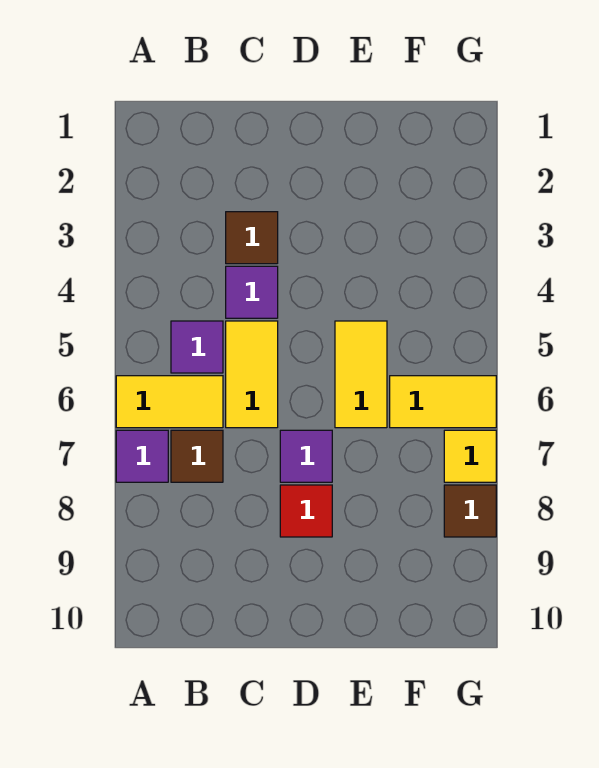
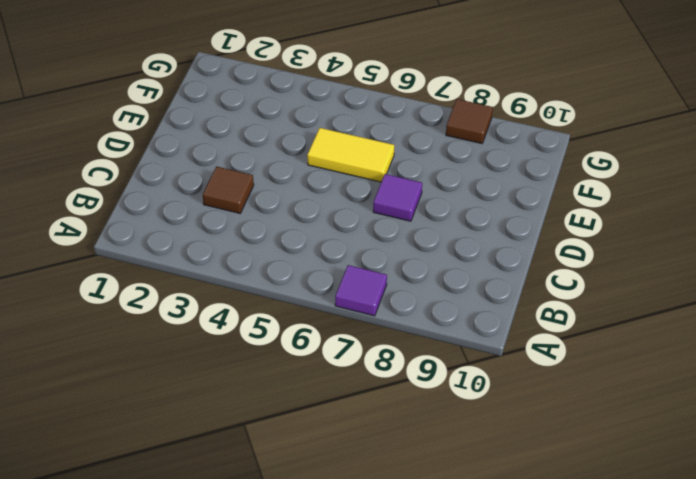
none -> yellow 1x2 tile [116,376,223,428]
none -> purple 1x1 tile [171,321,223,373]
none -> brown 1x1 tile [171,430,223,482]

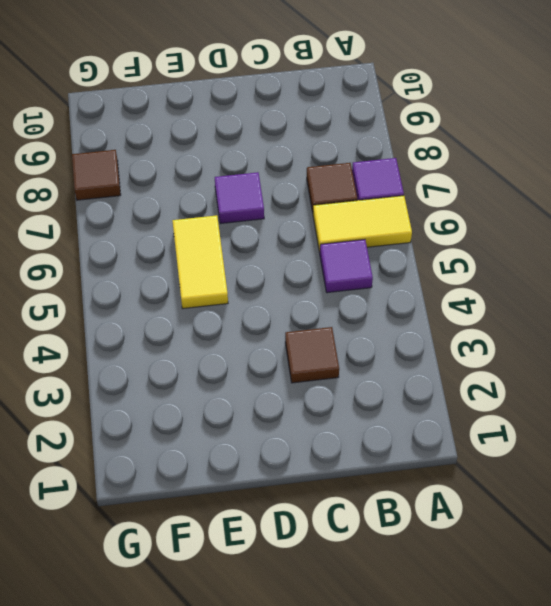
none -> purple 1x1 tile [226,266,278,318]
none -> yellow 1x2 tile [226,321,278,428]
none -> red 1x1 tile [280,485,332,537]

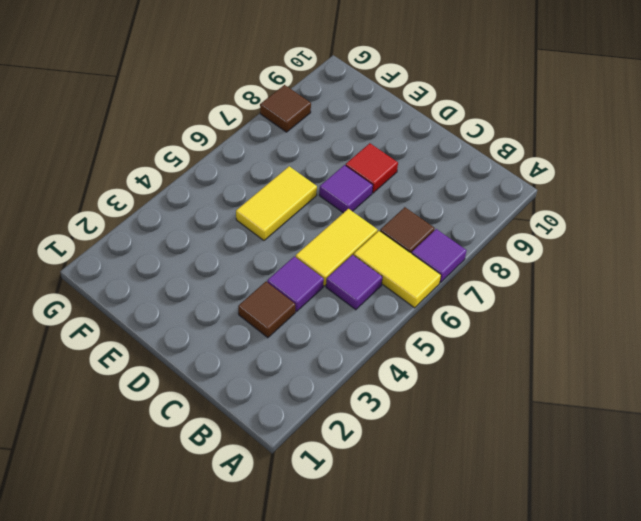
none -> yellow 1x2 tile [390,376,496,428]
none -> yellow 1x1 tile [444,430,496,482]

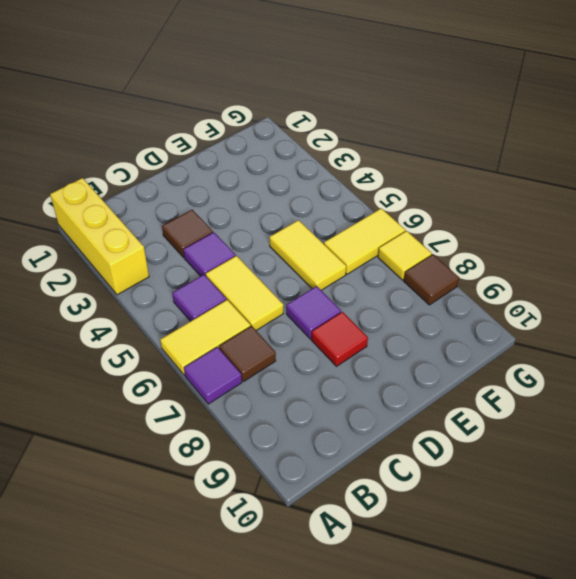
yellow 1x3 brick [50,178,149,295] -> none

